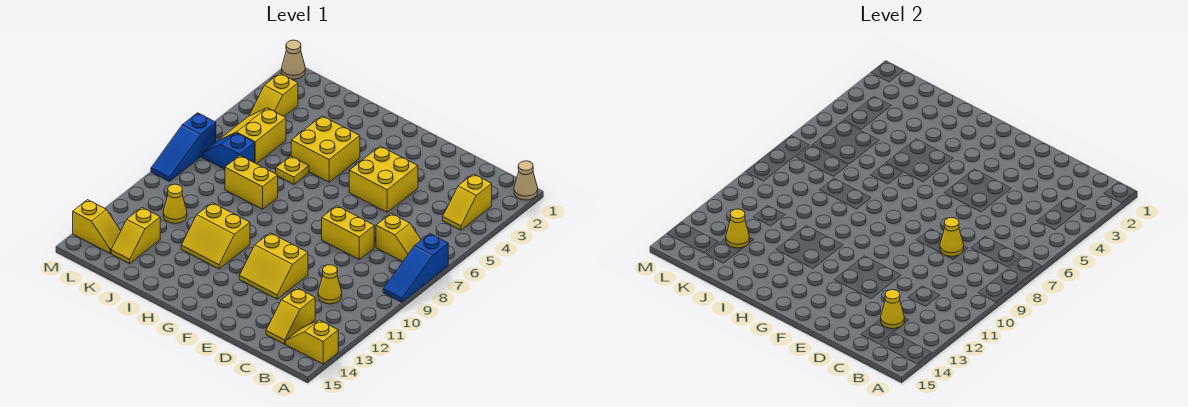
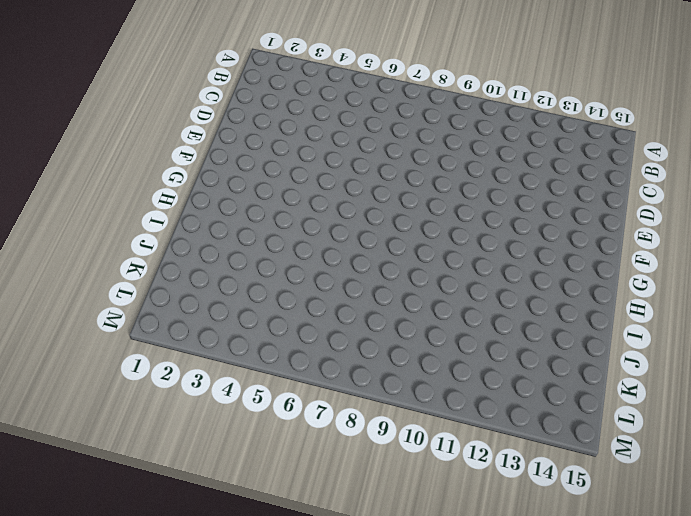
none -> tan 1x1 cone [514,161,538,200]
none -> blue 1x3 slope [383,234,448,302]
none -> yellow 1x2 slope [285,320,338,364]

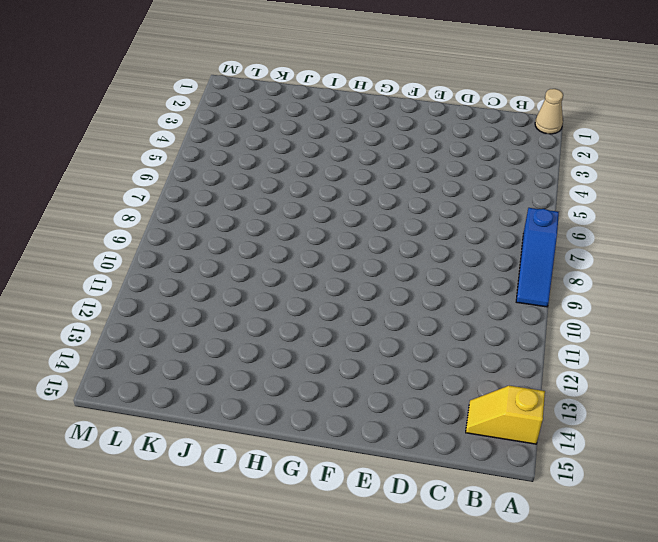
none -> yellow 1x2 slope [443,174,492,230]
none -> yellow 1x2 slope [376,214,421,262]
none -> yellow 1x1 cone [318,265,342,304]

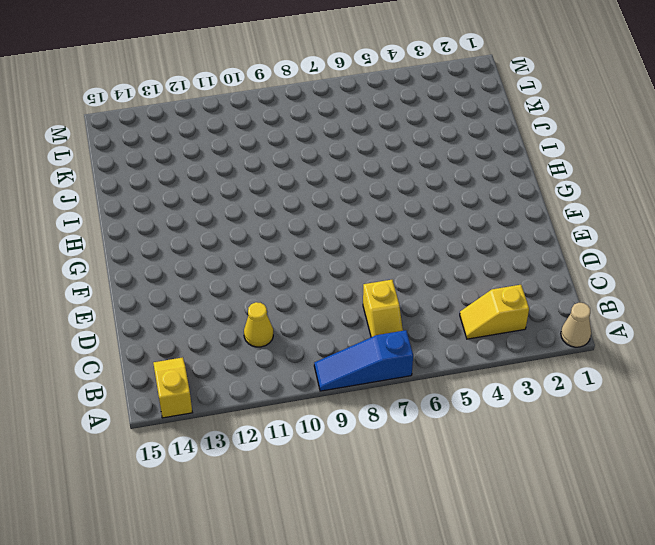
none -> yellow 1x2 slope [266,288,315,344]
none -> yellow 1x2 brick [322,206,374,260]
none -> yellow 2x2 brick [349,146,418,212]

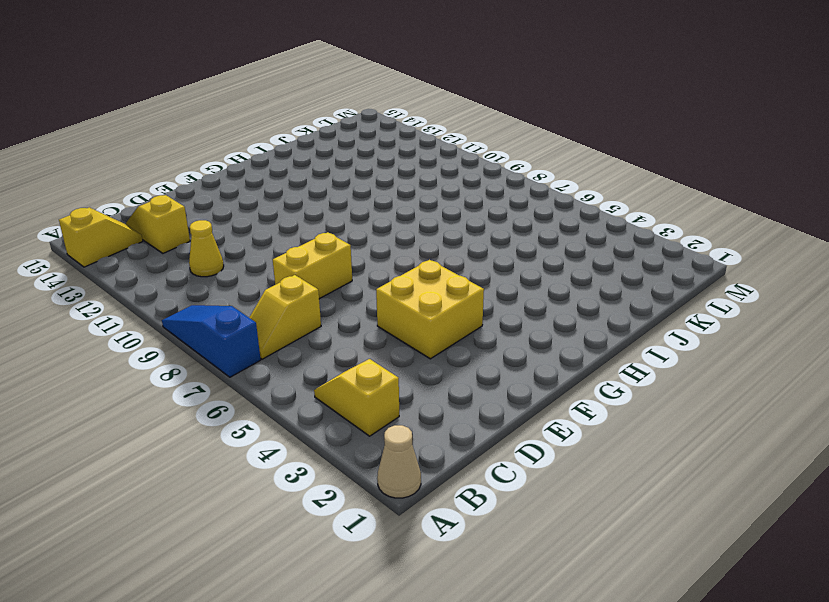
none -> yellow 2x2 slope [239,233,308,299]
none -> yellow 2x2 brick [291,116,360,182]
none -> yellow 2x2 slope [181,203,250,269]

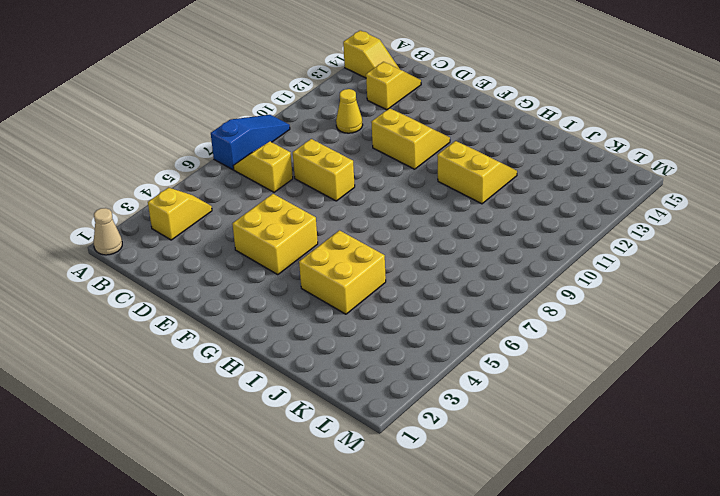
none -> yellow 1x1 plate [276,156,309,184]
none -> yellow 1x2 brick [225,156,278,209]
none -> yellow 2x2 slope [219,108,286,164]

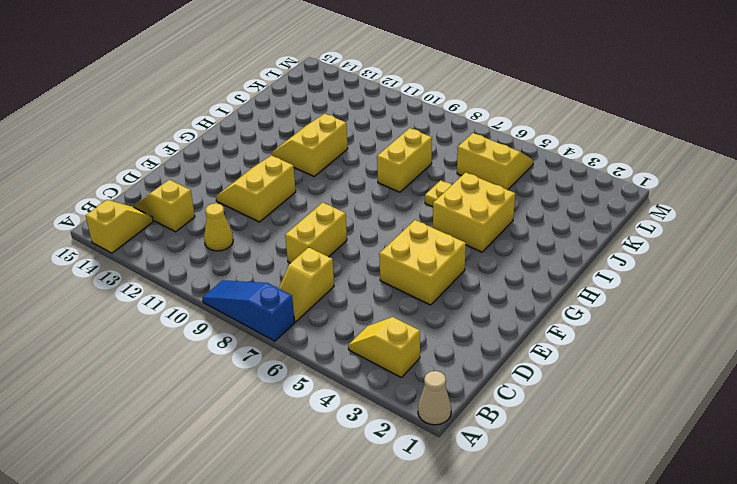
none -> blue 1x2 slope [202,133,255,169]
none -> yellow 1x1 cone [163,184,187,223]
none -> yellow 1x2 slope [111,208,160,263]

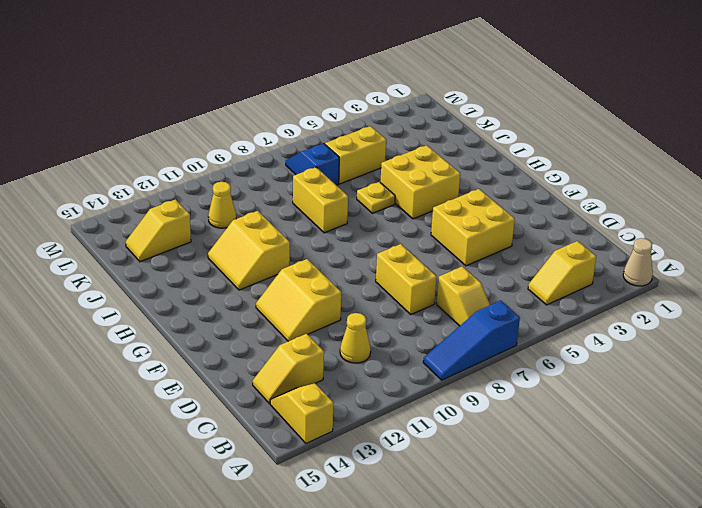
none -> yellow 1x2 slope [249,73,298,116]
none -> yellow 1x2 slope [73,200,121,253]
none -> tan 1x1 cone [282,40,305,79]

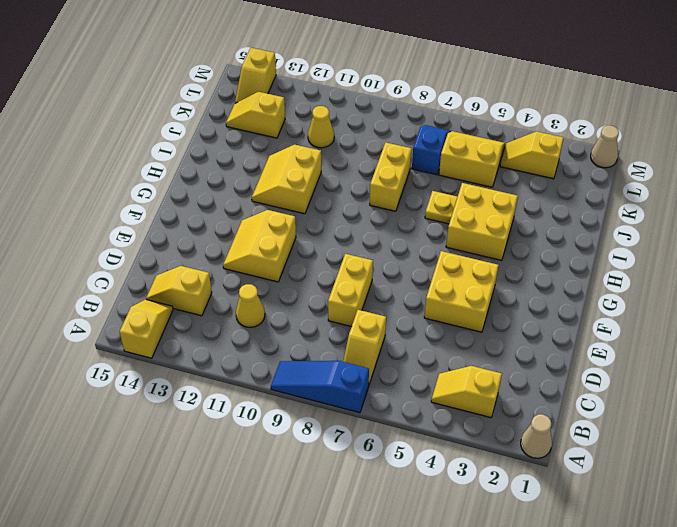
none -> blue 1x3 slope [151,113,216,181]
none -> yellow 1x1 cone [881,290,904,329]
none -> yellow 1x1 cone [940,218,964,256]

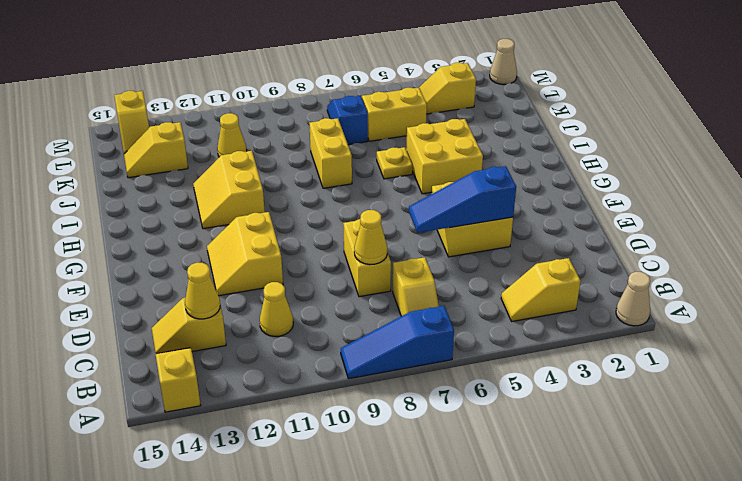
blue 1x3 slope [409,166,516,233] -> blue 1x3 slope moved to [151,113,216,181]
none -> yellow 1x1 cone [726,209,750,248]

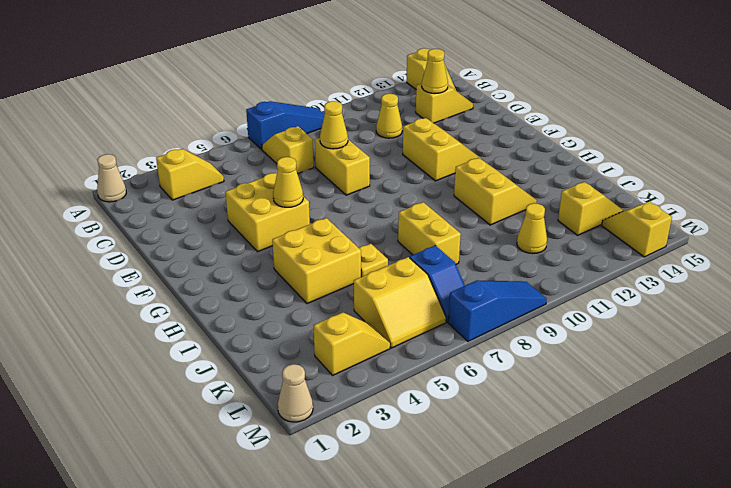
yellow 1x1 cone [273,157,303,207] -> yellow 1x1 cone moved to [726,209,750,248]

